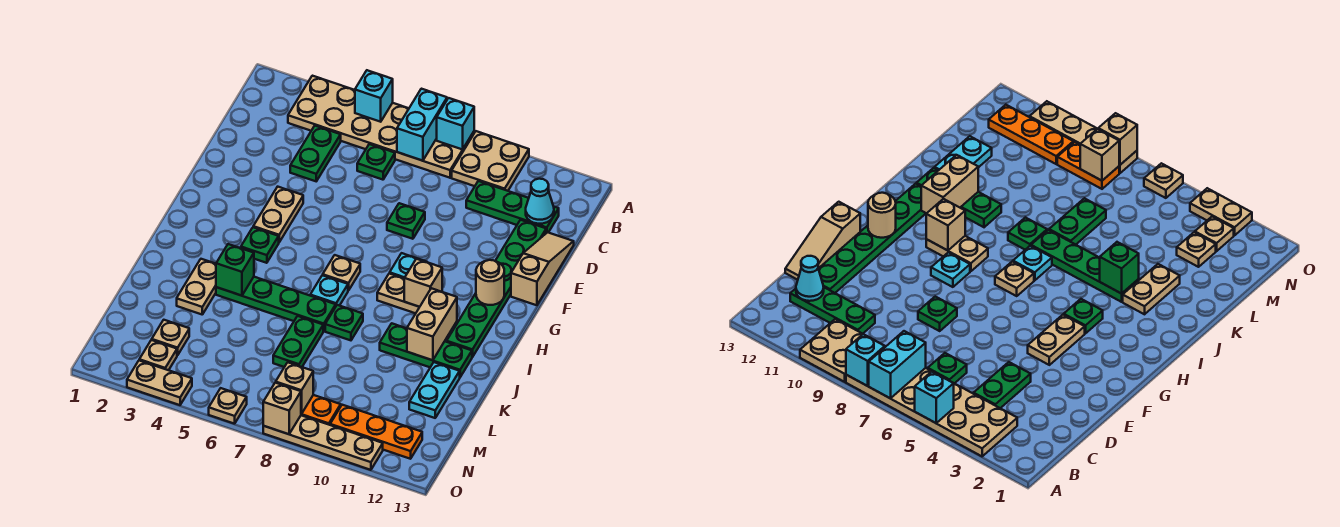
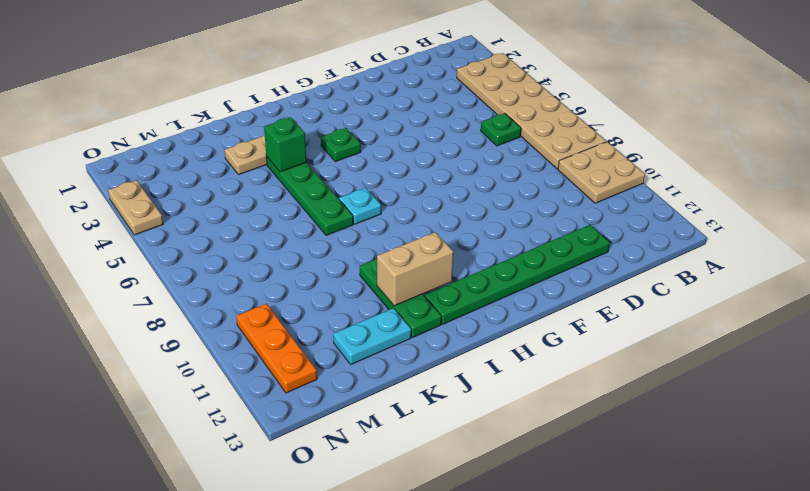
none -> green 1x2 plate [290,126,341,181]
none -> green 1x3 plate [466,181,559,233]
none -> tan 1x3 slope [511,232,574,305]
none -> green 1x1 plate [387,203,425,239]

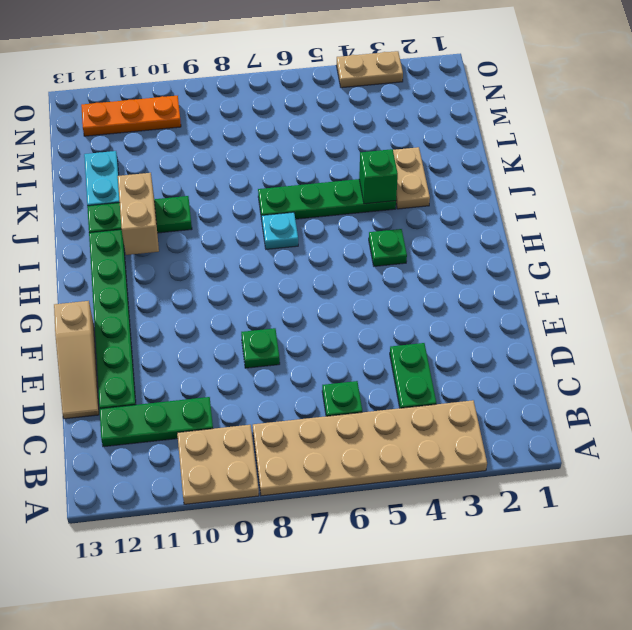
none -> tan 1x2 plate [253,187,303,242]
none -> cyan 1x1 plate [390,253,426,278]
none -> tan 1x1 plate [323,255,360,291]
none -> tan 1x2 plate [377,273,419,313]

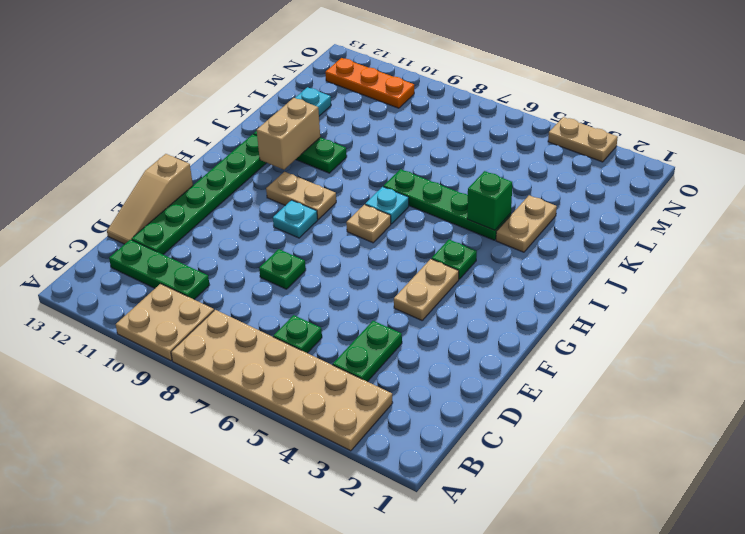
none -> green 1x1 plate [325,305,363,340]
none -> green 1x2 plate [273,316,323,367]
none -> tan 1x1 plate [152,320,189,355]
none -> tan 1x1 plate [139,340,177,370]

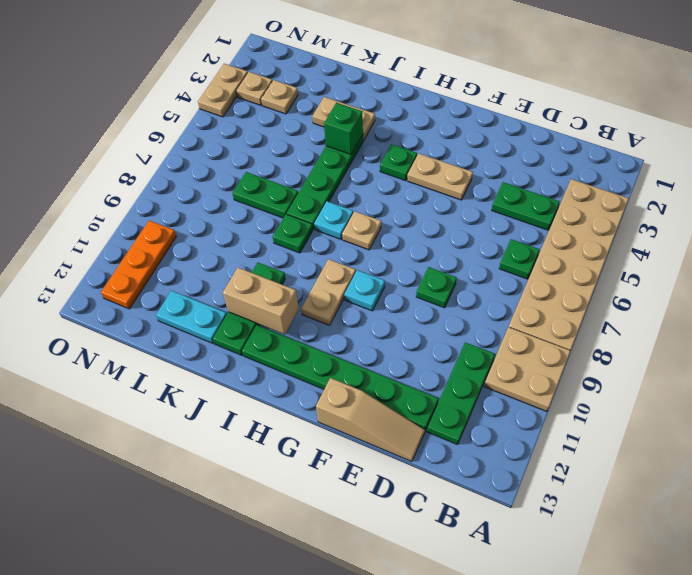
none -> orange 1x2 plate [301,395,341,425]
none -> tan 1x1 plate [209,388,247,424]
none -> tan 1x4 plate [263,415,383,470]
none -> cyan 1x1 brick [355,70,393,122]

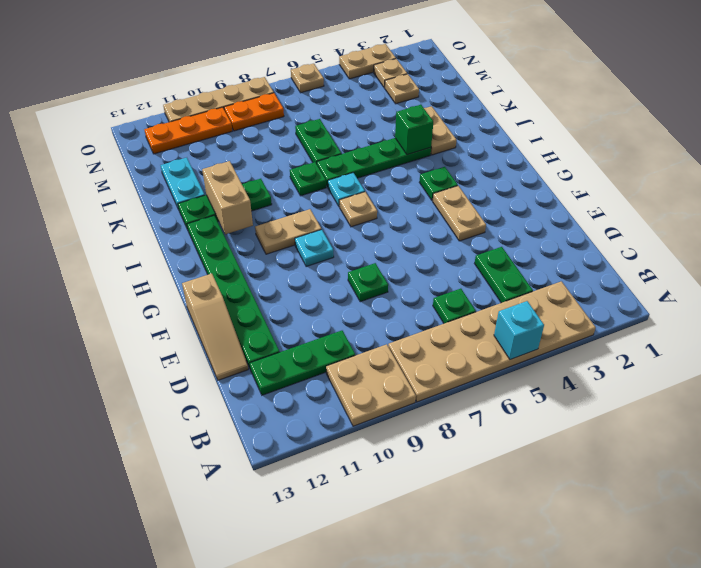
none -> cyan 1x2 brick [397,89,447,161]
none -> cyan 1x1 brick [437,98,474,150]
none -> cyan 1x1 cone [526,179,554,224]
none -> tan 1x1 round brick [476,260,504,305]

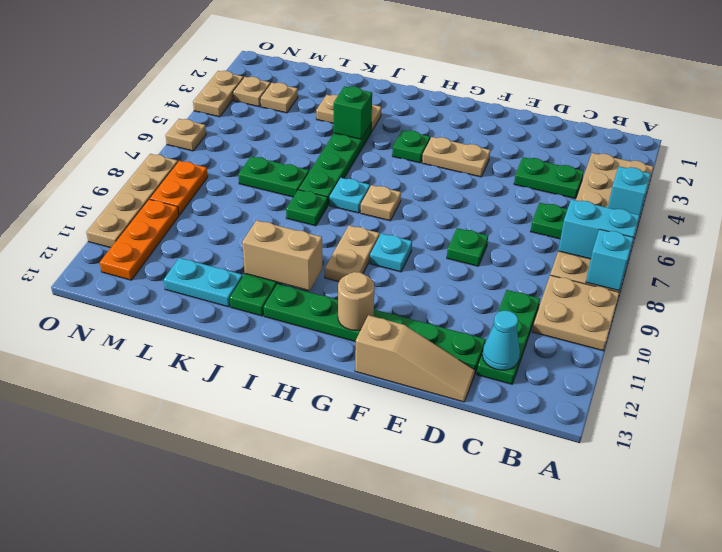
none -> tan 1x1 brick [404,259,442,307]
none -> tan 1x1 brick [276,362,313,414]
none -> tan 1x1 brick [263,383,301,434]

